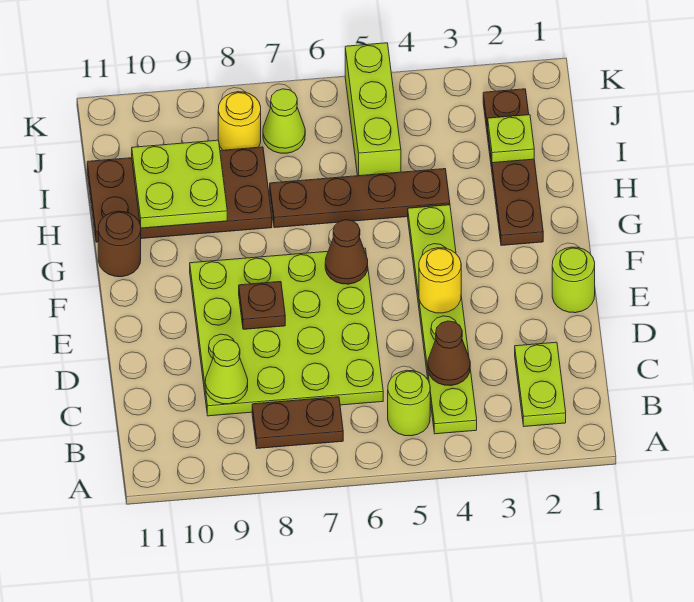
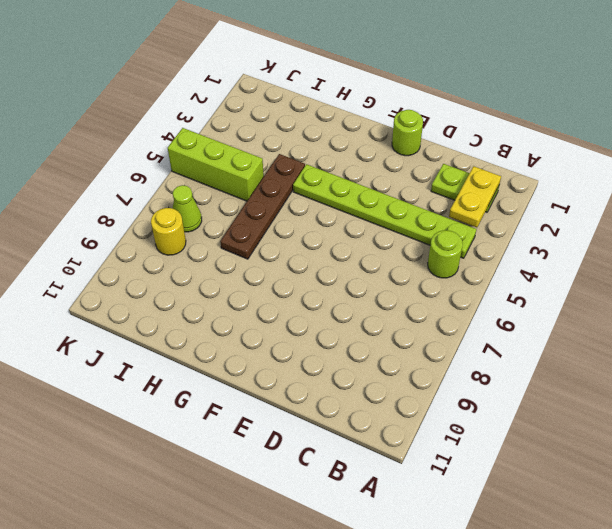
yellow 1x2 plate [449,166,501,227] -> none
none -> brown 1x2 plate [252,397,343,448]
none -> lime 4x4 plate [190,248,383,416]
none -> brown 1x4 plate [483,89,543,246]

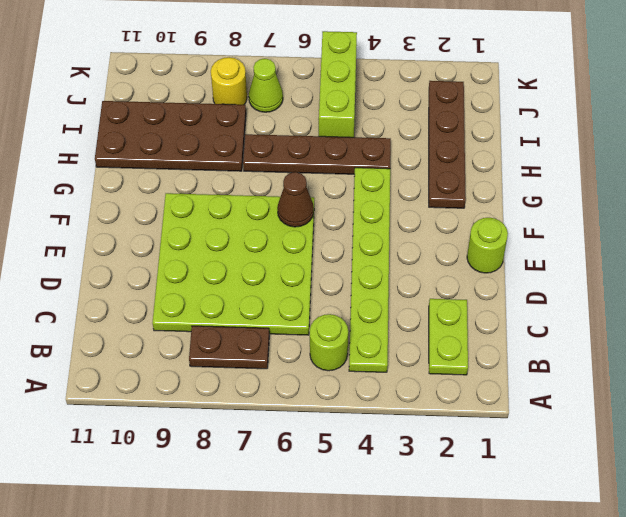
none -> brown 1x1 round brick [98,211,141,277]
none -> brown 1x1 cone [428,321,470,386]
none -> lime 1x1 cone [205,339,248,404]

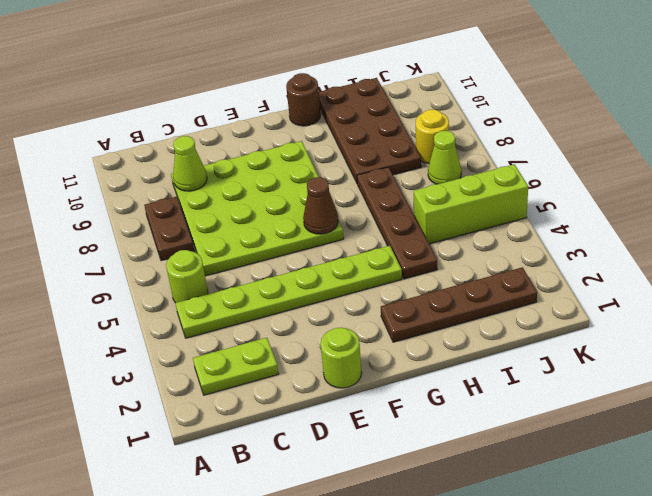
none -> brown 1x1 cone [428,321,470,386]
none -> yellow 1x1 round brick [419,248,461,313]
none -> brown 1x1 plate [239,282,285,329]

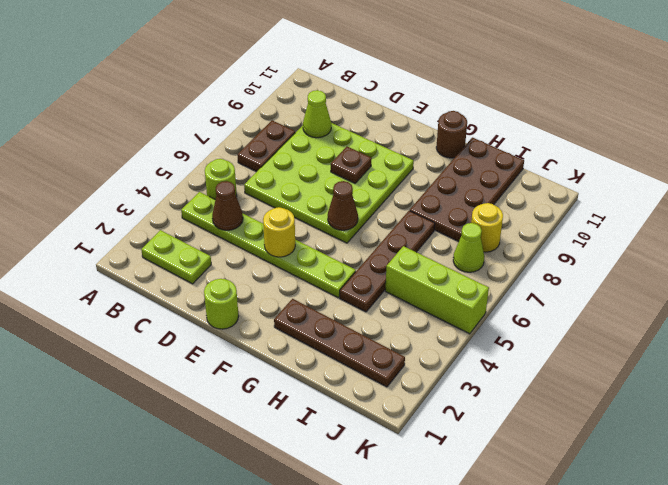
none -> lime 2x2 plate [132,140,227,228]
none -> lime 1x1 plate [488,115,534,163]

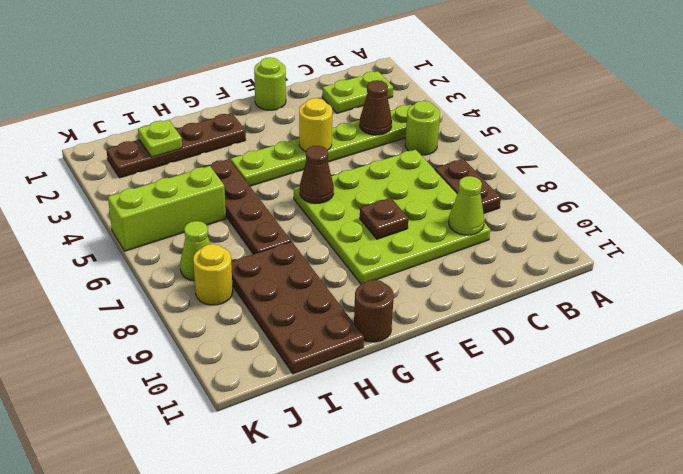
none -> lime 2x2 plate [132,140,227,228]

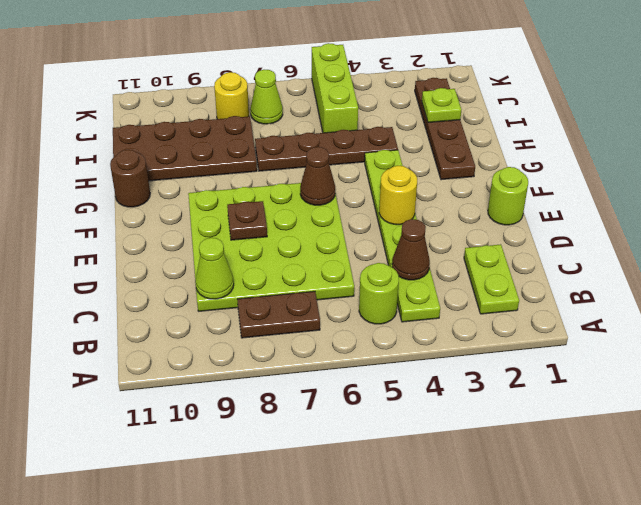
none -> lime 2x2 plate [132,140,227,228]

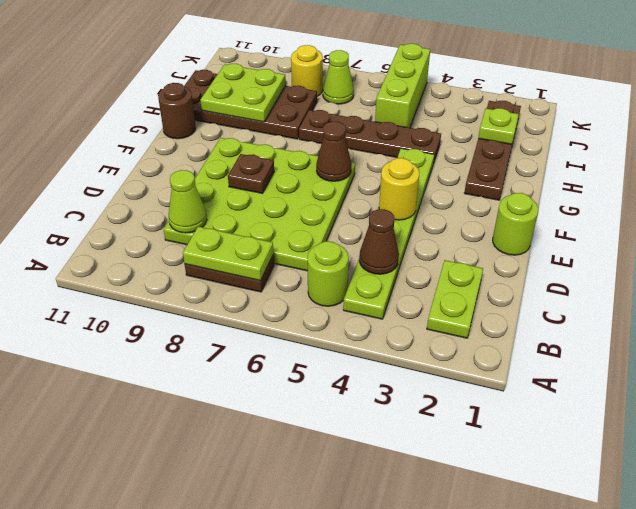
lime 1x2 plate [183,227,274,281] -> none

